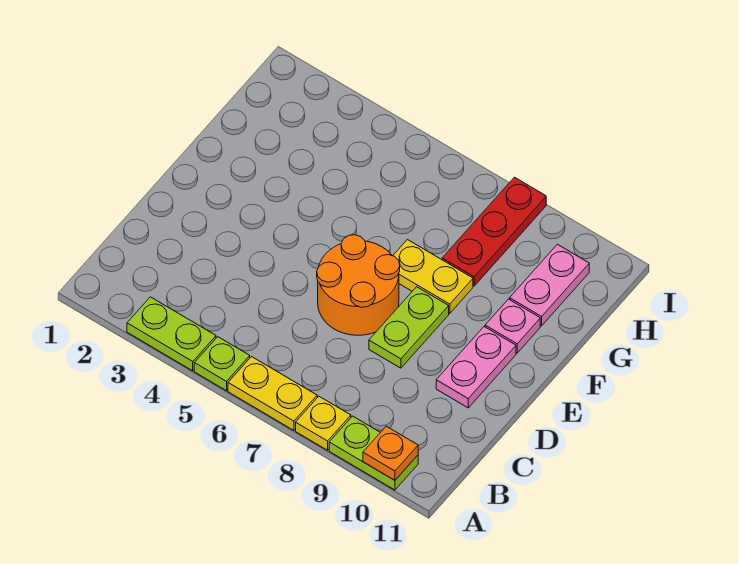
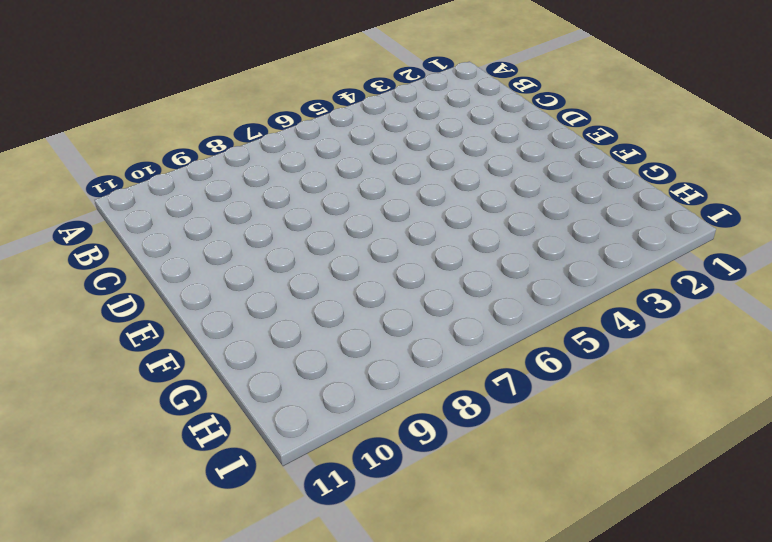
none -> lime 1x2 plate [127,297,216,371]
none -> lime 1x1 plate [194,337,250,391]
none -> yellow 1x2 plate [228,357,317,430]

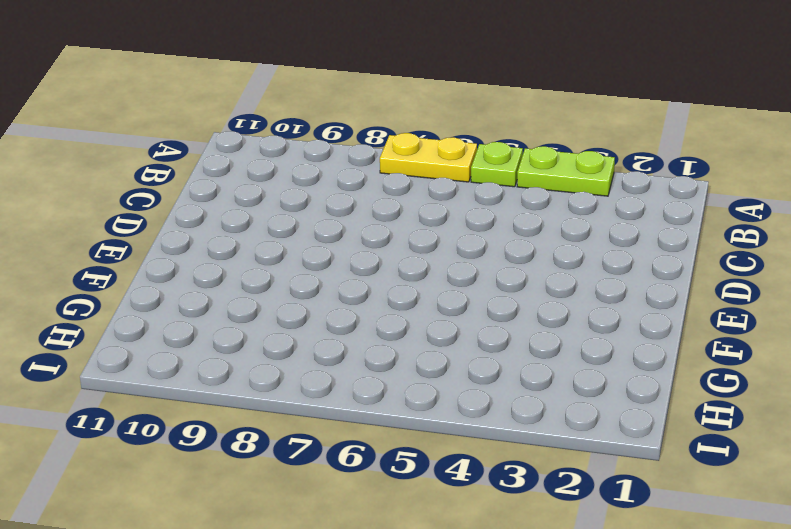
none -> yellow 1x1 plate [296,396,351,450]
none -> lime 1x2 plate [329,416,418,490]
none -> orange 2x2 round brick [317,235,400,335]

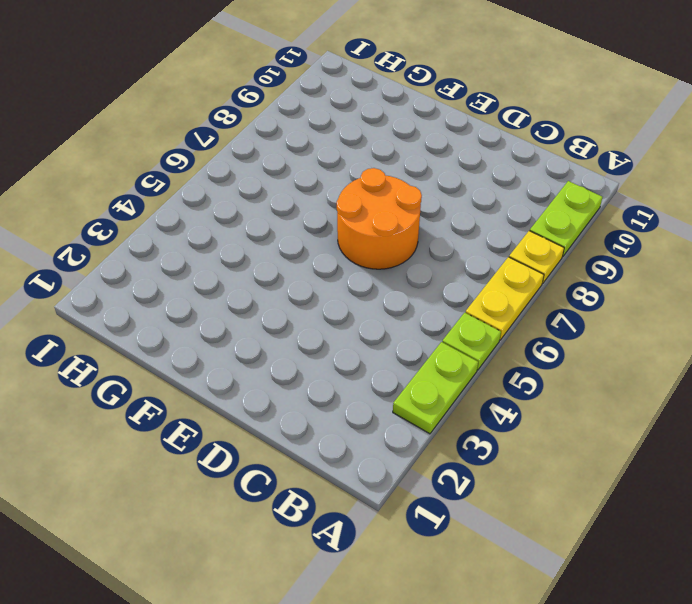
none -> lime 1x2 plate [369,287,449,368]
none -> pink 1x2 plate [436,327,516,408]
none -> yellow 1x2 plate [393,240,473,313]

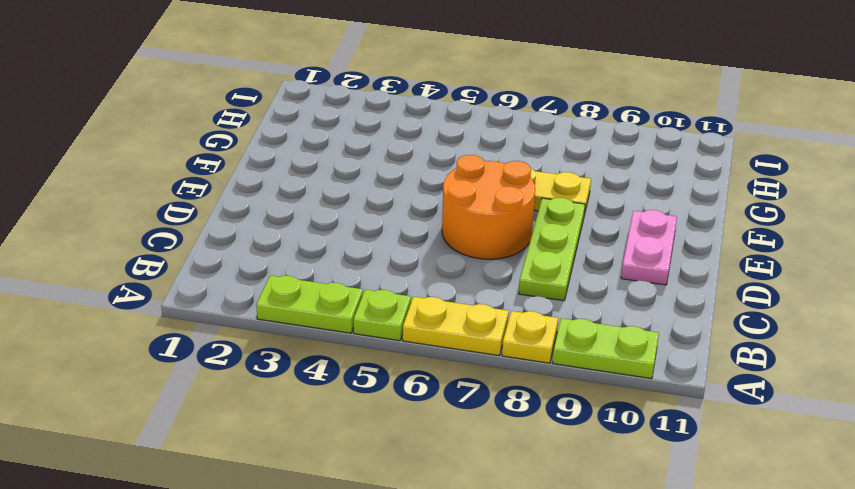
lime 1x3 plate [519,198,585,301] -> lime 1x2 plate [369,287,449,368]
none -> pink 1x1 plate [485,299,540,353]
none -> red 1x3 plate [442,177,546,286]
none -> pink 1x2 plate [510,244,589,326]

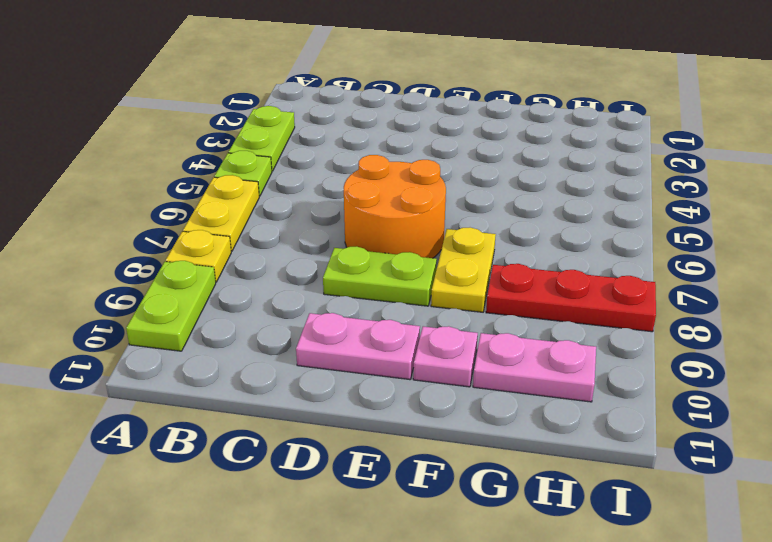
none -> orange 1x1 plate [363,426,418,480]

